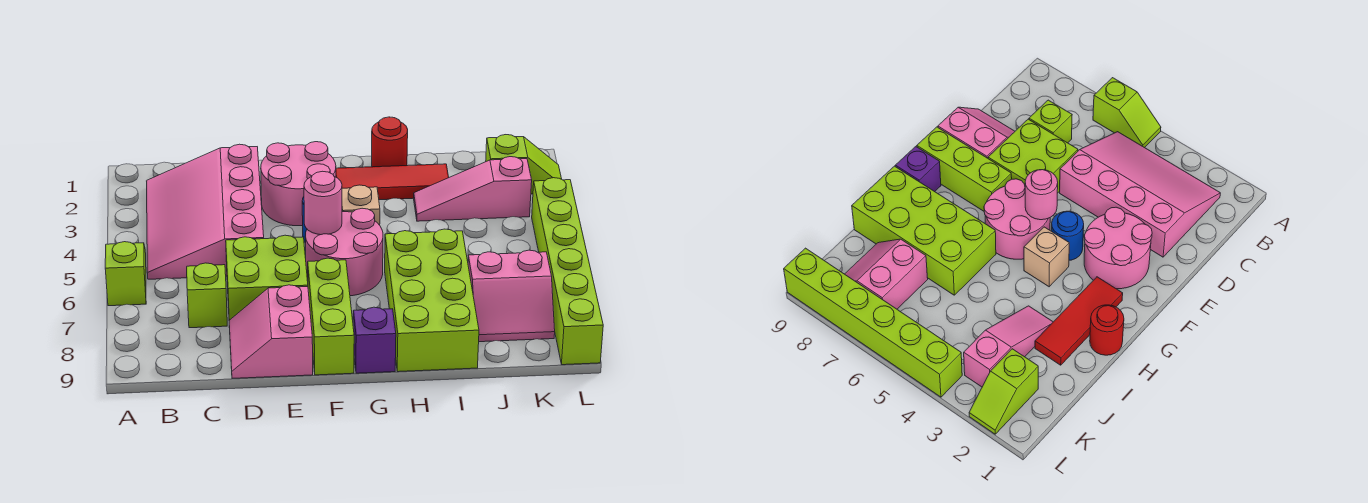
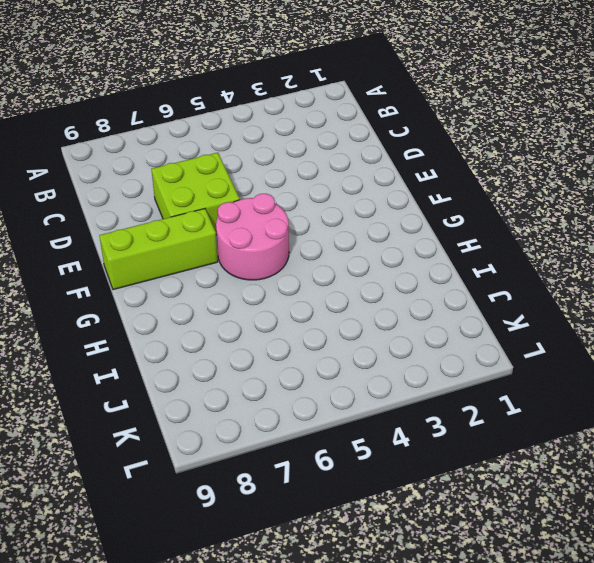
none -> lime 1x2 slope [105,242,146,306]
none -> pink 3x4 slope [147,144,264,279]
none -> lime 1x1 brick [187,263,227,328]

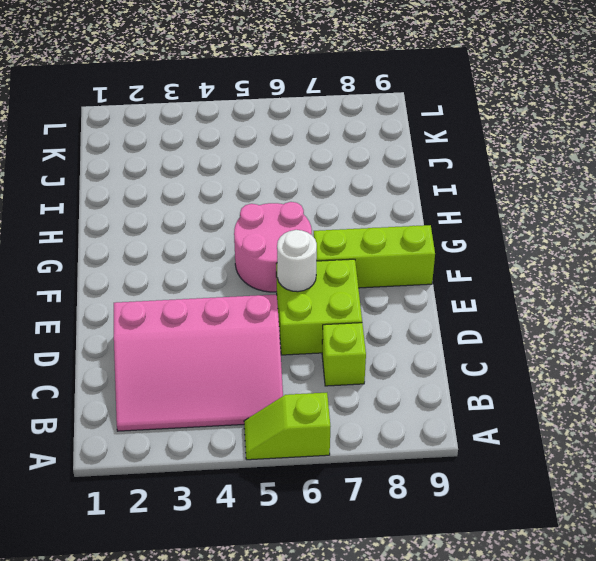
white 1x1 round brick [277,230,317,292] -> none
none -> pink 2x2 slope [229,285,313,378]
none -> pink 2x2 round brick [261,142,336,226]
none -> blue 1x1 round brick [1052,211,1084,260]

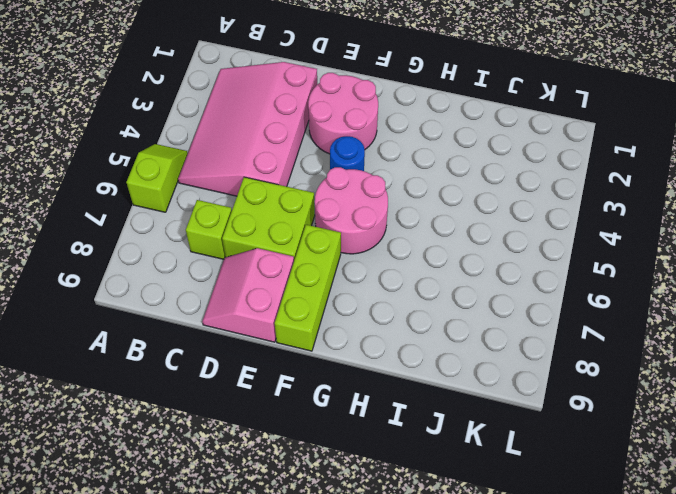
none -> red 1x3 tile [336,164,449,200]
none -> tan 1x1 brick [342,185,380,225]
none -> purple 1x1 brick [353,307,396,373]

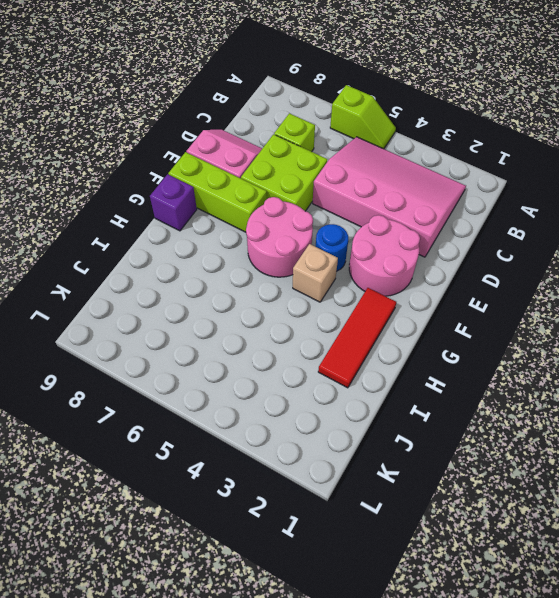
none -> red 1x1 round brick [372,117,408,167]
none -> lime 2x4 brick [385,229,479,372]
none -> pink 1x3 slope [414,157,532,221]

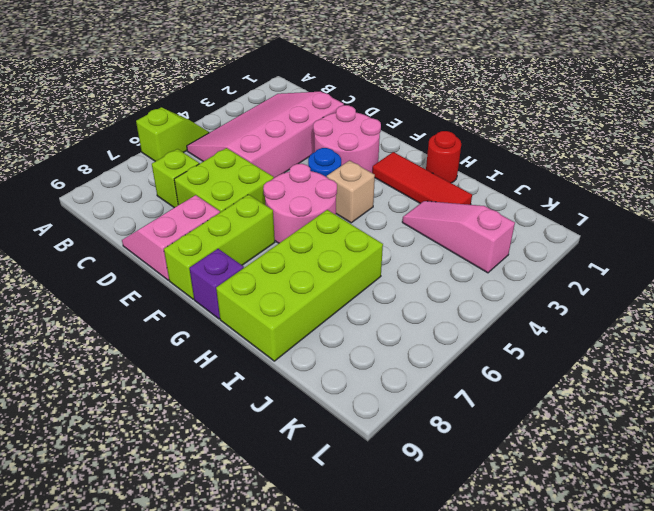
none -> pink 2x2 slope [468,250,555,342]
none -> lime 1x2 slope [486,135,562,194]
none -> lime 1x6 brick [532,178,603,365]

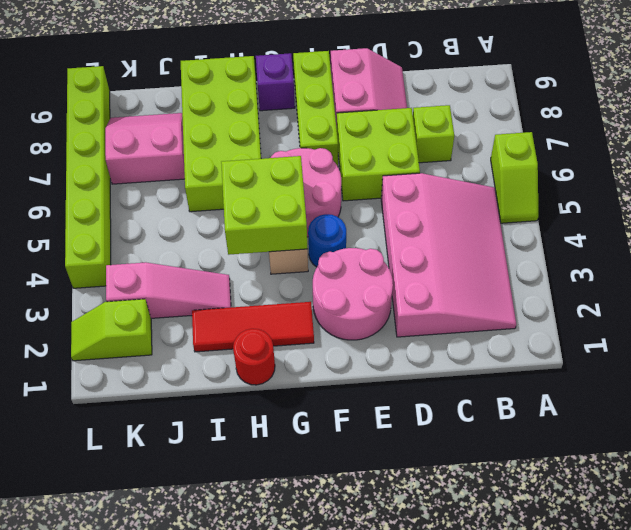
lime 2x2 brick [221,156,308,255] -> none
none -> pink 1x1 round brick [304,171,342,235]

